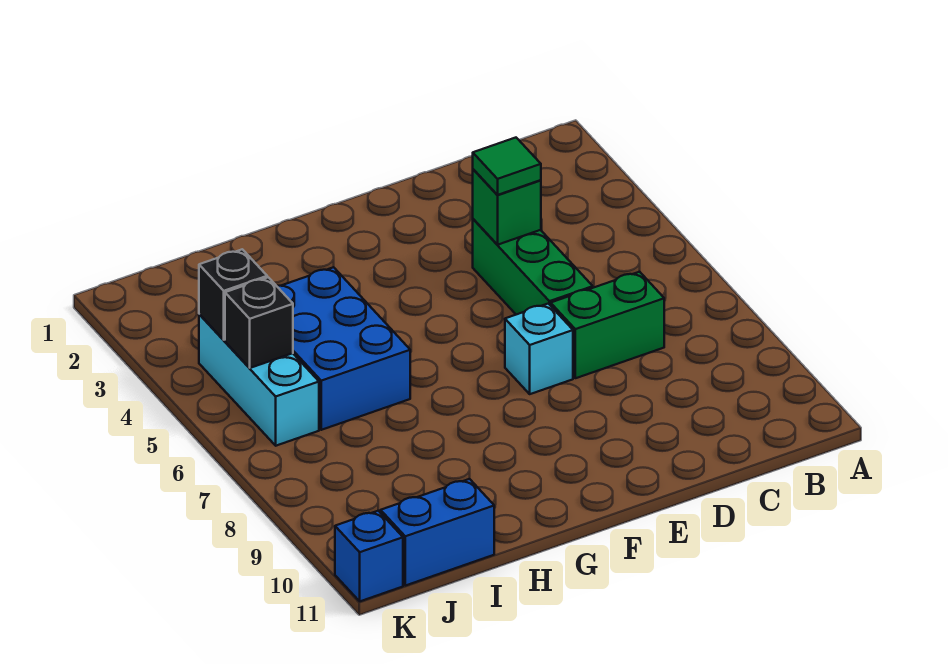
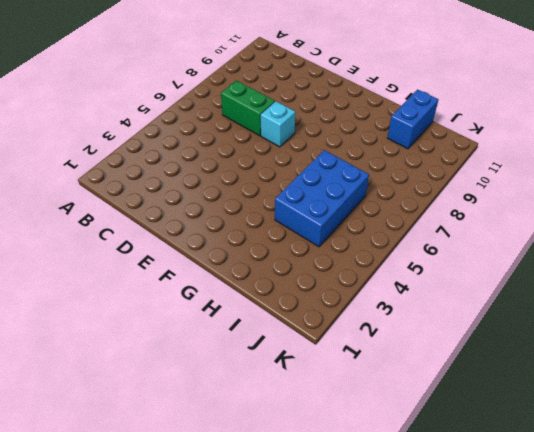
blue 1x2 brick [387,90,439,149] -> blue 1x2 brick turned to [381,479,494,586]
none -> green 1x3 brick [473,219,593,315]
none -> cyan 1x3 brick [199,314,319,446]

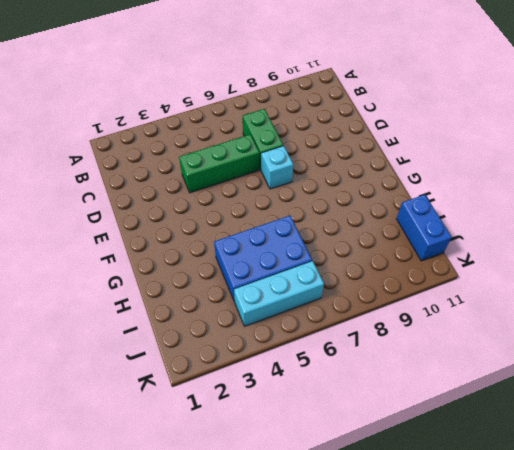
none -> blue 1x1 brick [335,511,403,601]
none -> green 1x1 brick [473,169,541,245]

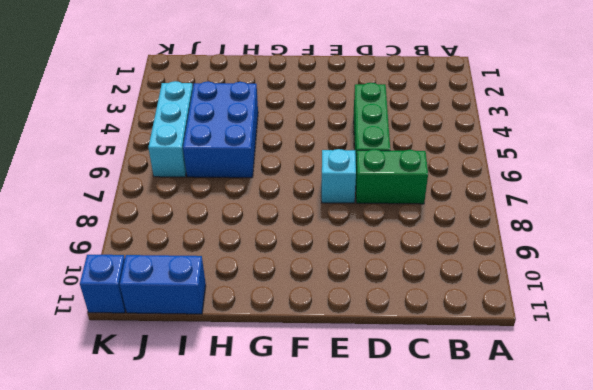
none -> green 1x1 brick [473,169,541,245]
none -> black 1x1 brick [199,249,267,340]

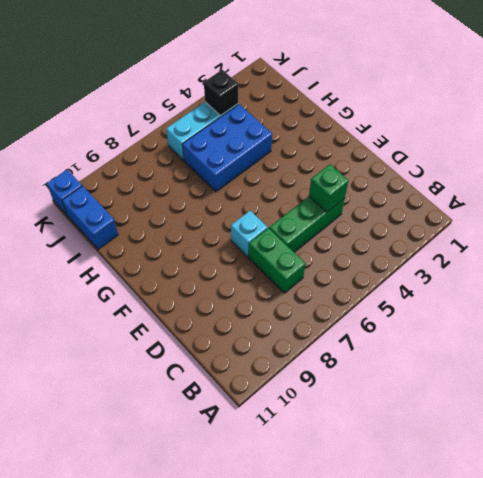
none -> black 1x1 brick [225,277,293,368]
none -> green 1x1 tile [473,138,541,195]

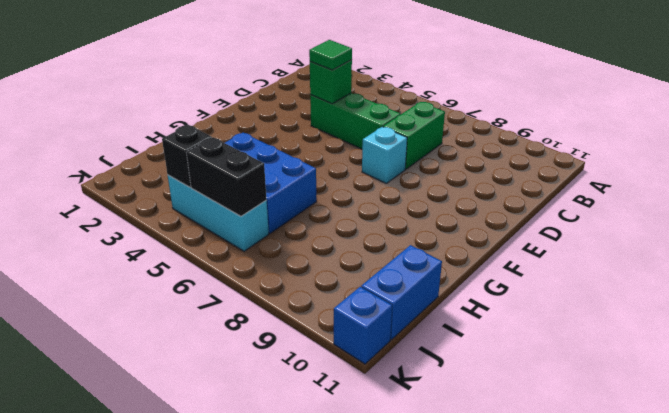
black 1x2 brick [186,137,267,216] -> black 1x1 brick [225,277,293,368]

